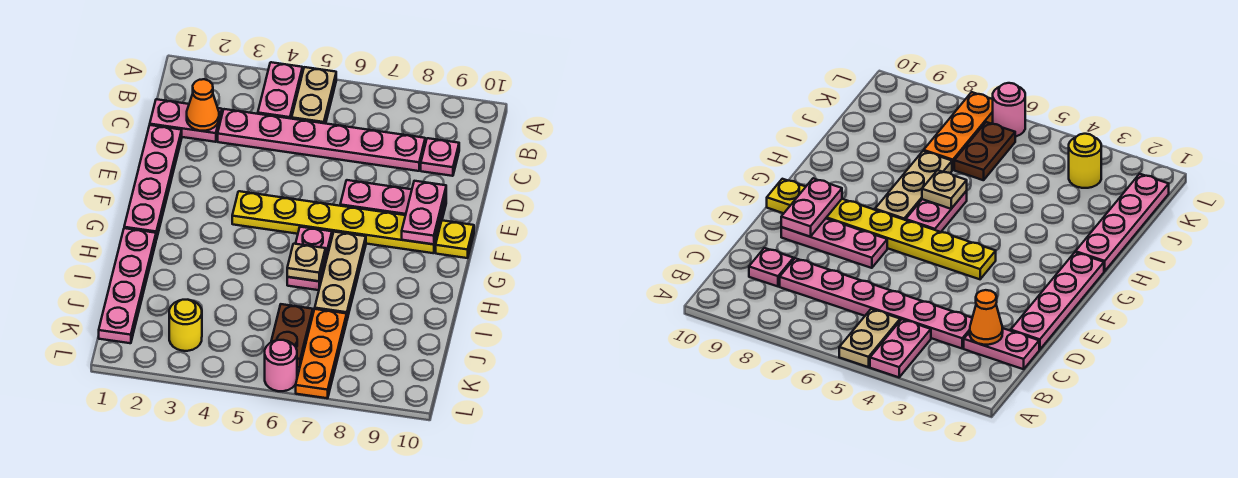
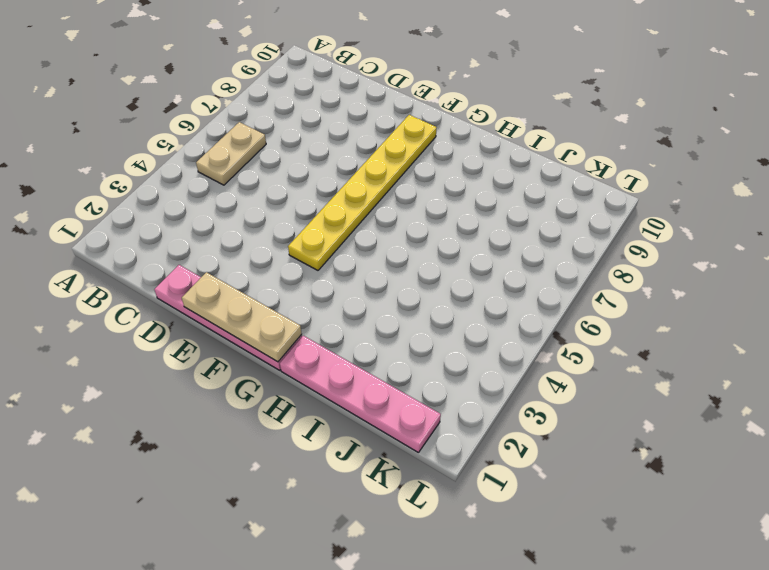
tan 1x2 plate [196,122,266,185] -> tan 1x2 plate turned to [292,67,336,124]
tan 1x3 plate [182,272,301,362] -> tan 1x3 plate moved to [315,232,366,319]
none -> pink 1x2 plate [258,62,303,119]
none -> pink 1x2 plate [150,99,222,142]
none -> pink 1x6 plate [218,109,425,171]

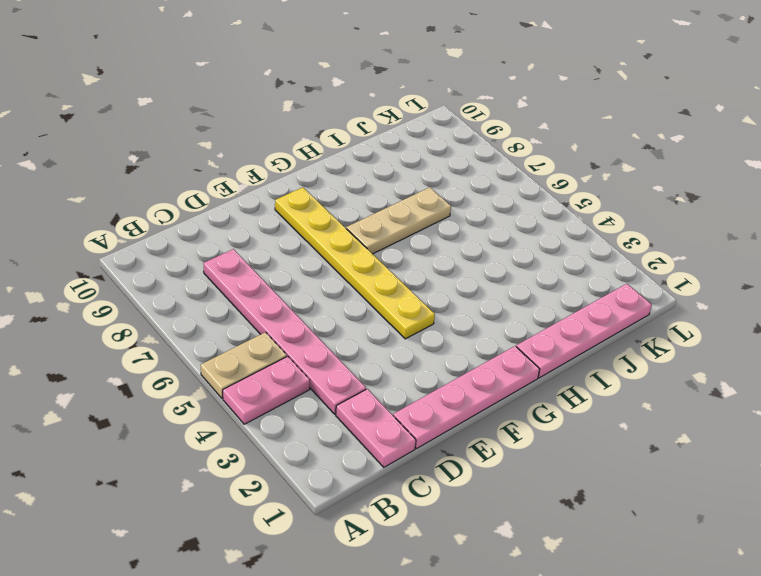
none -> pink 1x1 plate [421,138,459,176]
none -> pink 1x3 plate [340,180,446,225]
none -> yellow 1x1 plate [436,220,474,258]

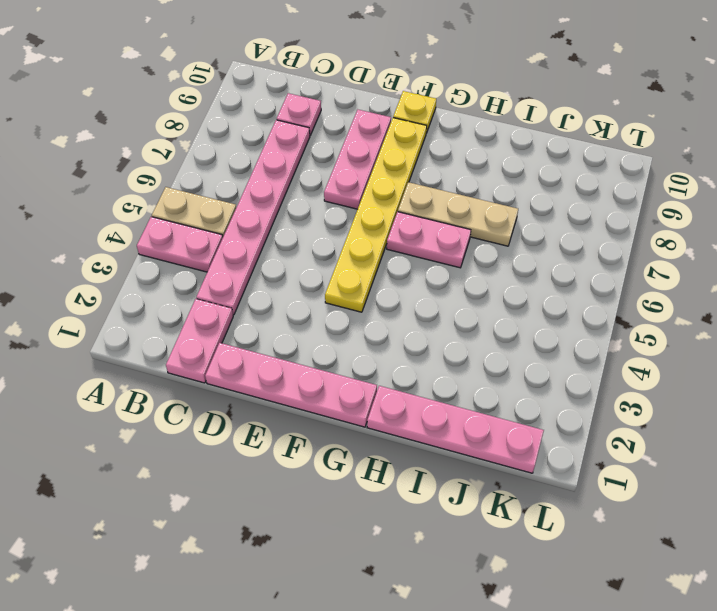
none -> brown 1x2 plate [271,304,313,368]
none -> orange 1x3 plate [296,309,347,398]
none -> yellow 1x1 round brick [169,300,202,351]

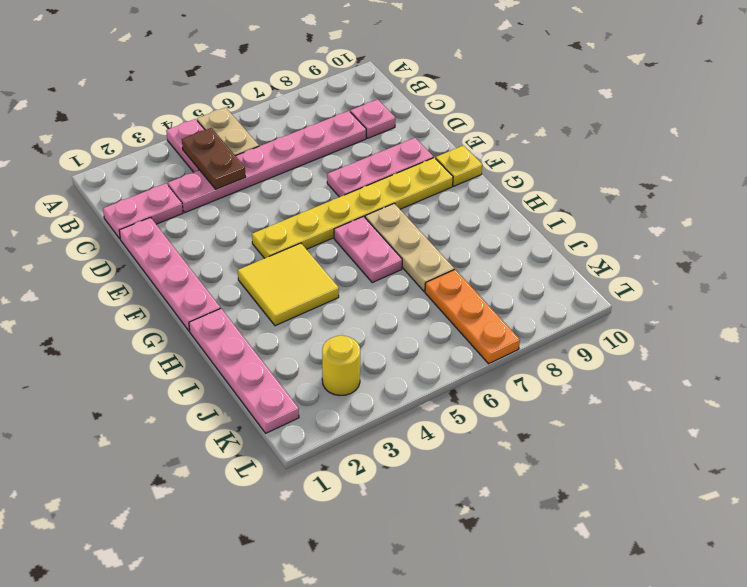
brown 1x2 plate [182,128,245,189] -> brown 1x2 plate moved to [271,304,313,368]
yellow 2x2 tile [238,243,339,326] -> none
none -> pink 1x1 round brick [265,340,297,391]
none -> orange 1x1 cone [187,79,219,131]
none -> pink 1x2 plate [402,181,446,244]

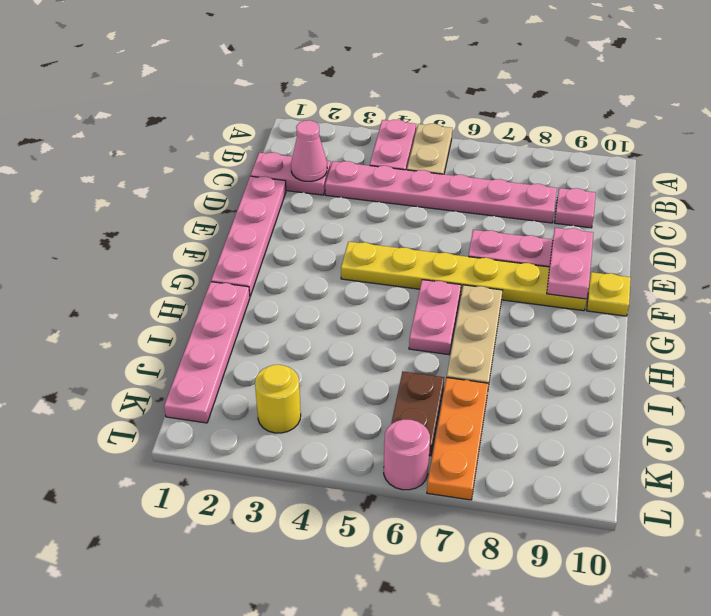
pink 1x1 cone [291,120,327,181] -> orange 1x1 cone [187,79,219,131]
none -> tan 1x1 plate [287,244,326,281]

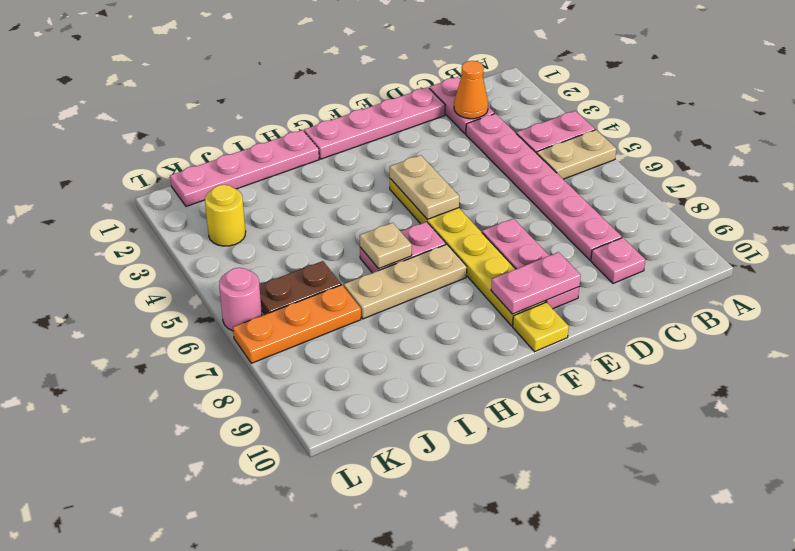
tan 1x2 plate [390,155,459,219] -> none

